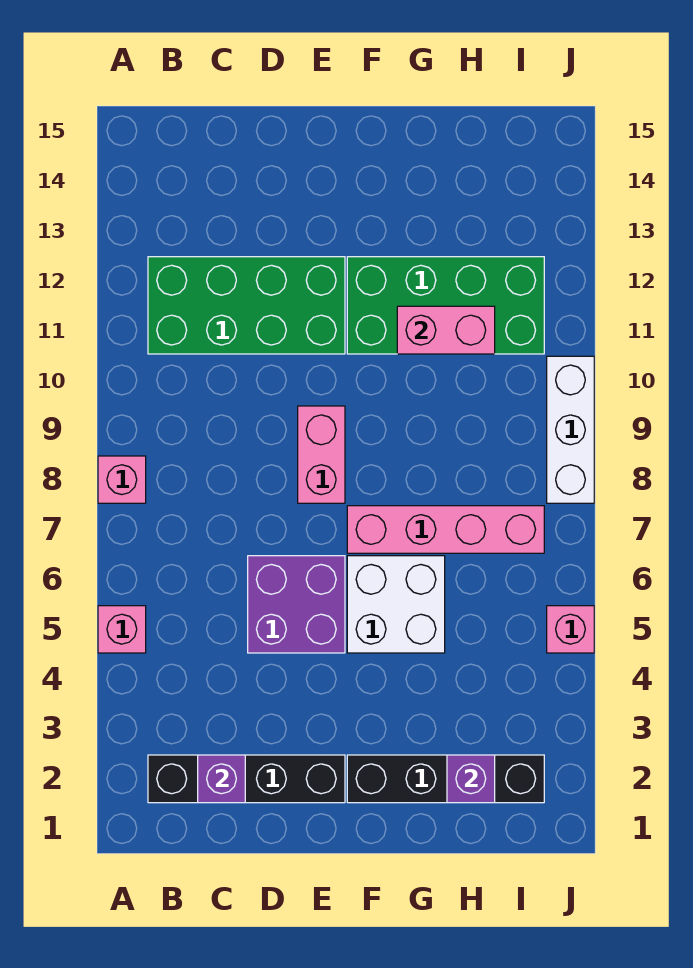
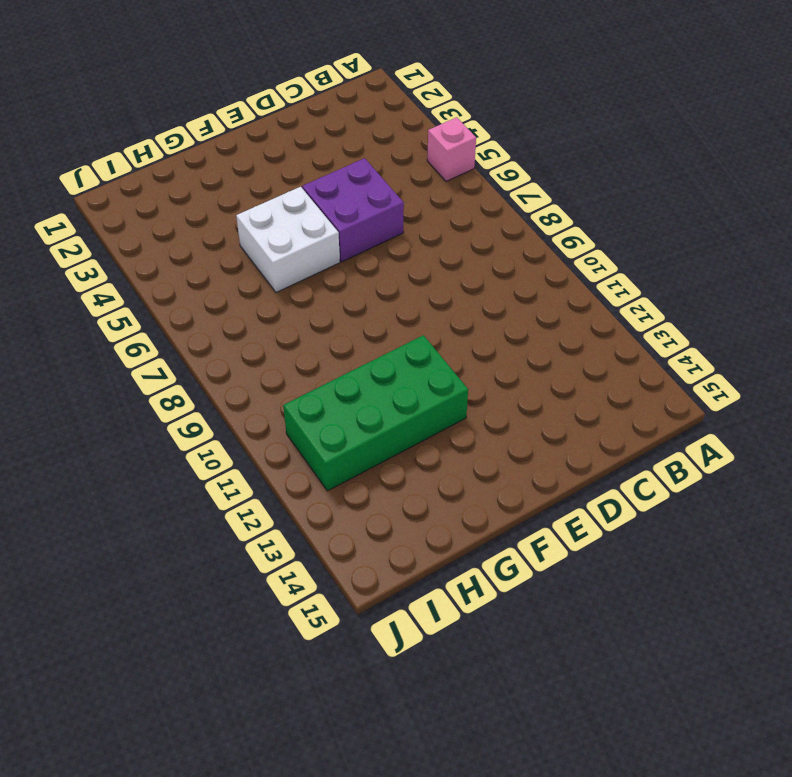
none -> pink 1x1 brick [98,456,146,503]
none -> black 1x4 brick [148,755,345,803]
none -> green 2x4 brick [148,257,345,354]

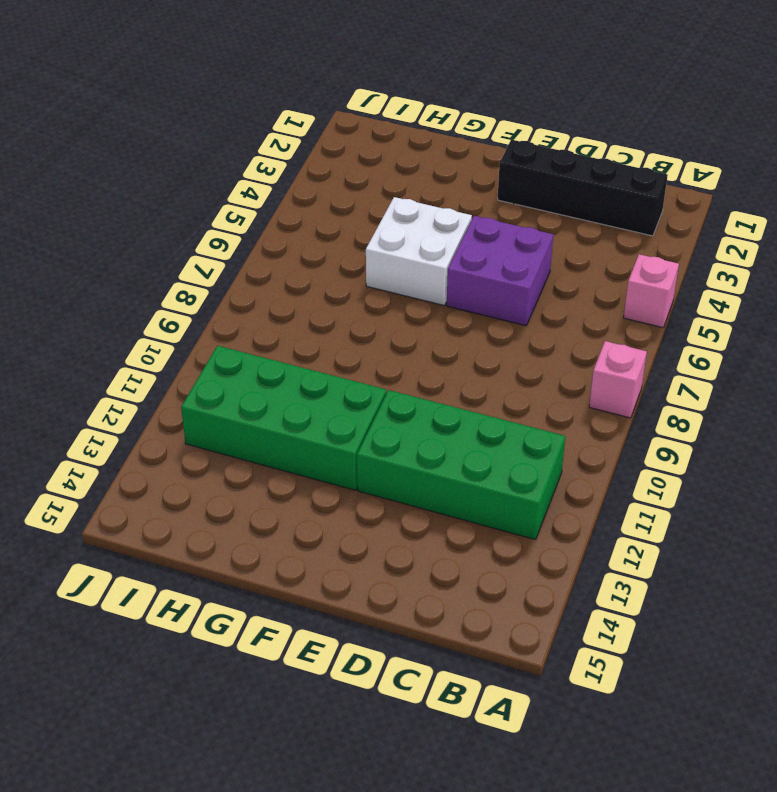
none -> pink 1x2 brick [298,406,345,503]
none -> black 1x4 brick [347,755,544,803]
none -> pink 1x4 brick [347,506,544,553]

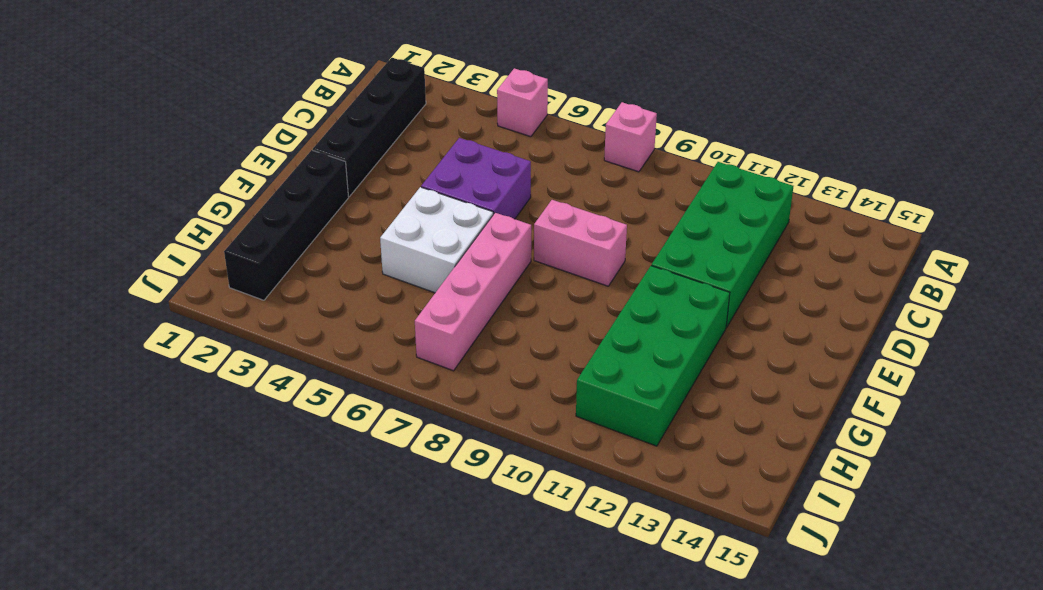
none -> pink 1x1 brick [547,606,594,653]
none -> white 1x3 brick [547,356,594,503]
none -> purple 1x1 brick [198,755,245,803]

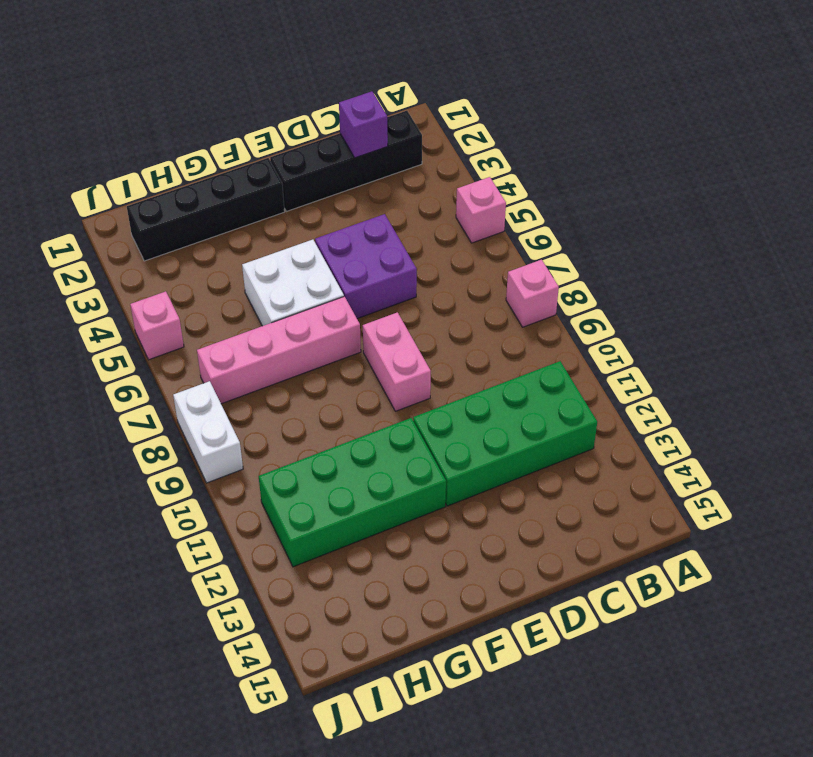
white 1x2 brick [173,381,243,483] -> white 1x3 brick [547,356,594,503]
none -> pink 1x2 brick [397,306,495,354]
none -> purple 1x1 brick [447,755,495,803]

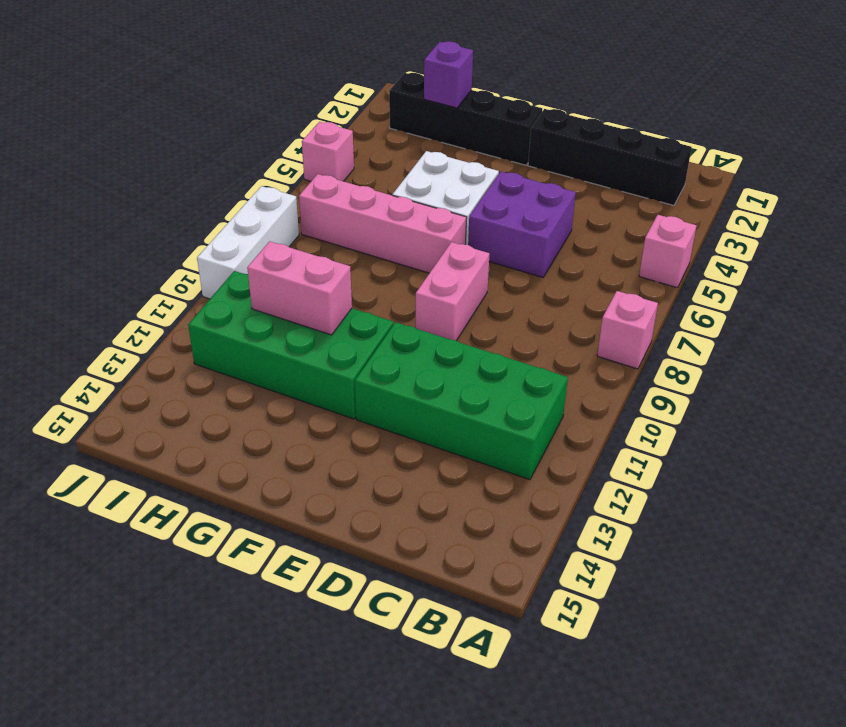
none -> purple 1x1 brick [198,755,245,803]

